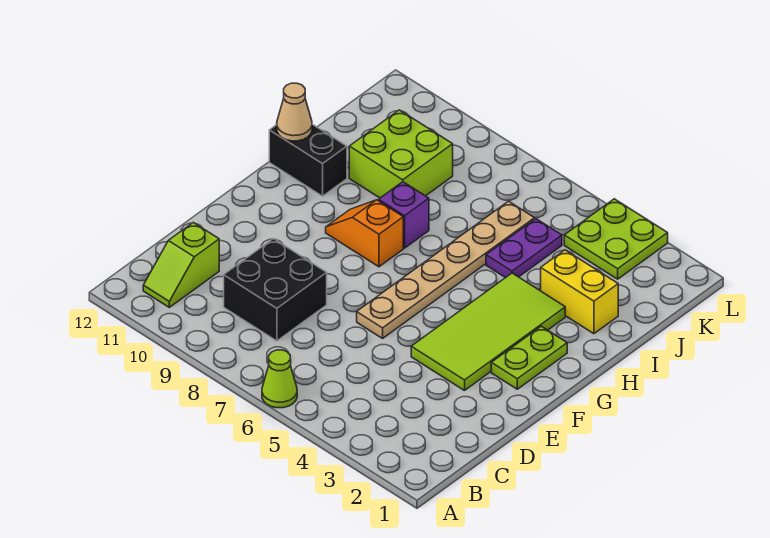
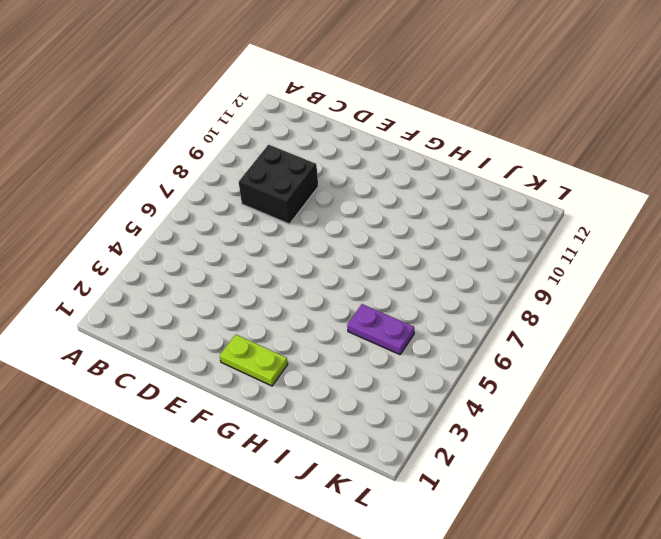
none -> lime 1x1 cone [262,350,297,408]
none -> lime 1x2 slope [143,223,219,307]
none -> lime 2x4 tile [411,273,565,391]

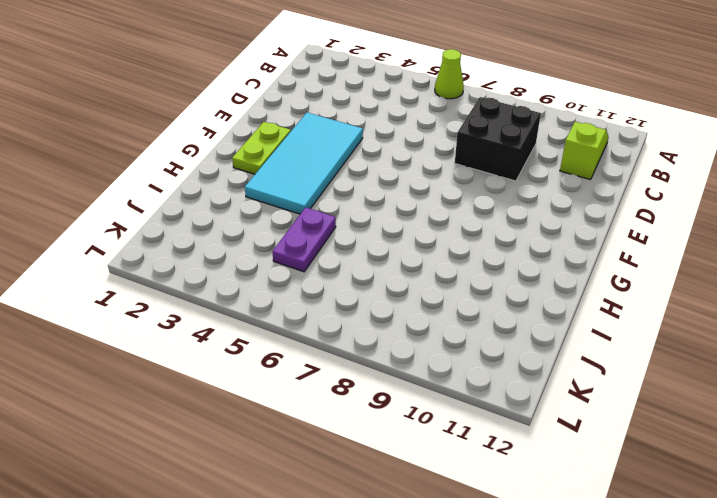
cyan 2x4 tile [245,113,363,214] -> lime 2x4 tile [411,273,565,391]
none -> tan 1x6 plate [357,201,535,338]
none -> orange 1x2 slope [326,200,403,267]
none -> purple 1x1 brick [379,182,429,248]

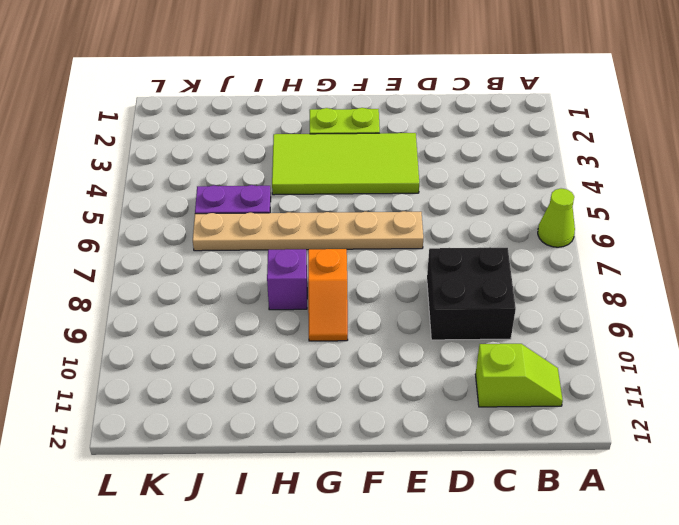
none -> black 1x2 brick [269,124,347,196]
none -> yellow 1x2 brick [541,250,618,334]
none -> lime 2x2 brick [349,110,453,198]

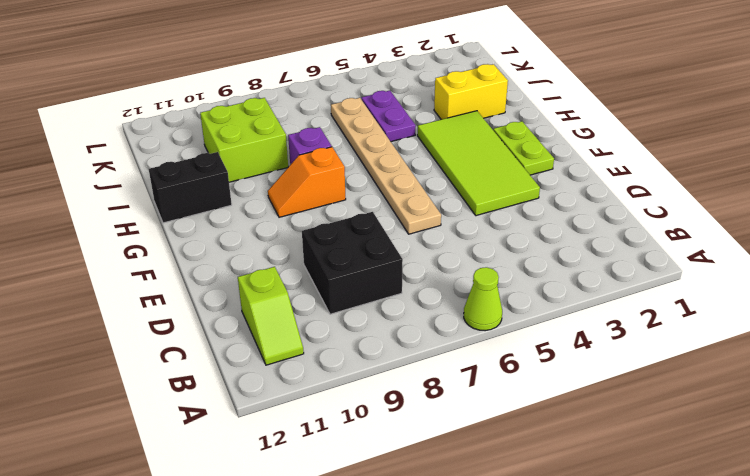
none -> lime 2x2 plate [564,199,668,279]
none -> tan 1x1 cone [277,83,312,141]

